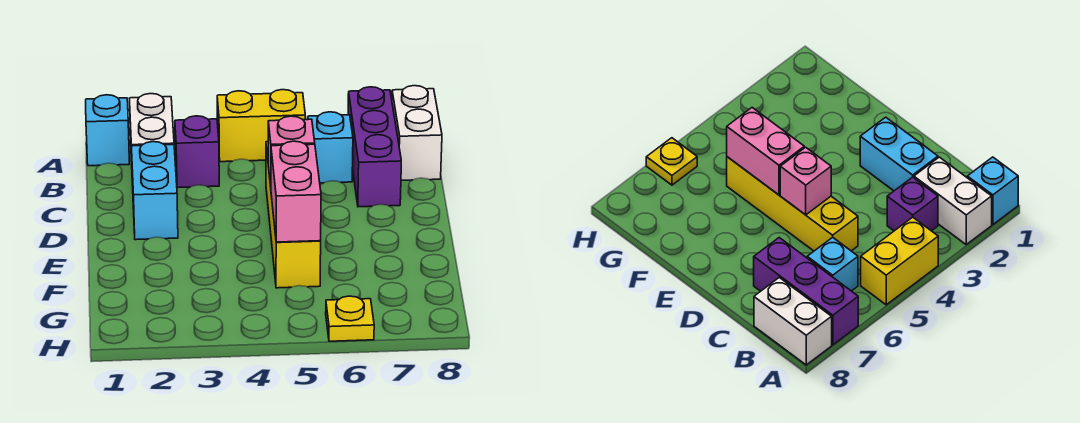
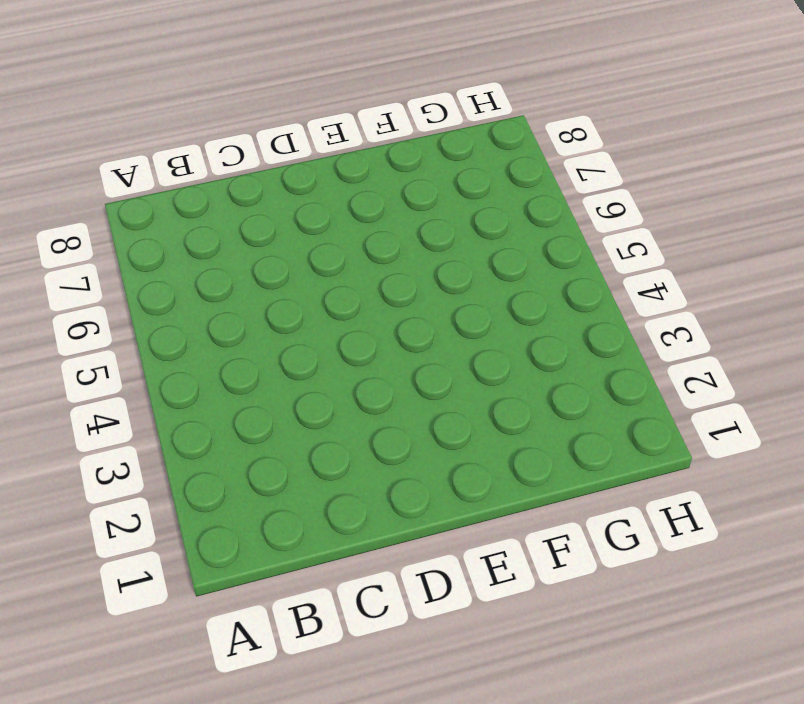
none -> cyan 1x1 brick [86,95,129,166]
none -> white 1x2 brick [129,94,174,185]
none -> yellow 1x2 brick [217,90,305,162]

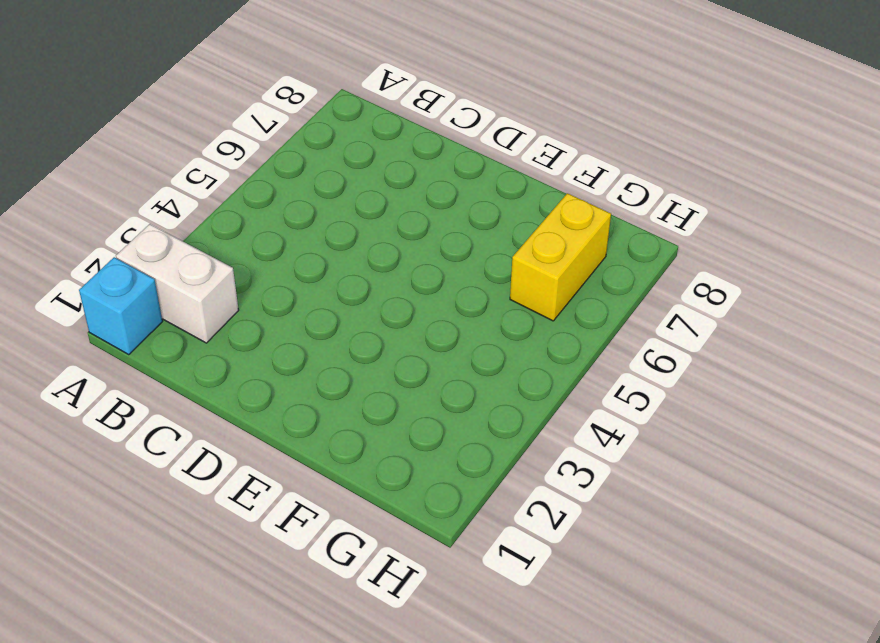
yellow 1x2 brick [510,193,611,321] -> yellow 1x2 brick moved to [217,90,305,162]
none -> purple 1x3 brick [348,87,401,207]
none -> white 1x2 brick [392,86,442,180]
none -> purple 1x1 brick [175,116,219,188]

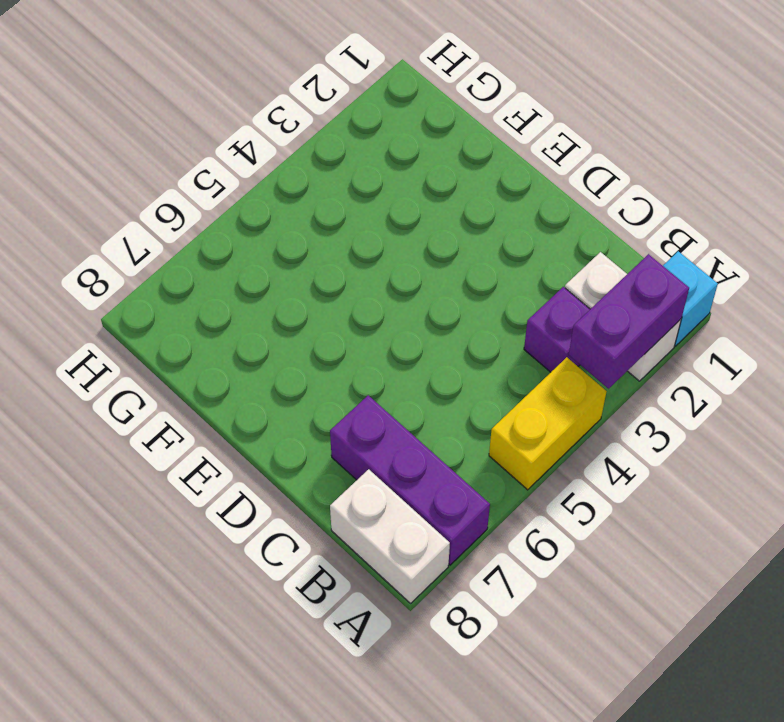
purple 1x2 brick [569,254,689,389] -> none
none -> cyan 1x1 brick [308,112,353,183]
none -> cyan 1x2 brick [131,142,178,240]
none -> yellow 1x4 brick [266,142,321,288]

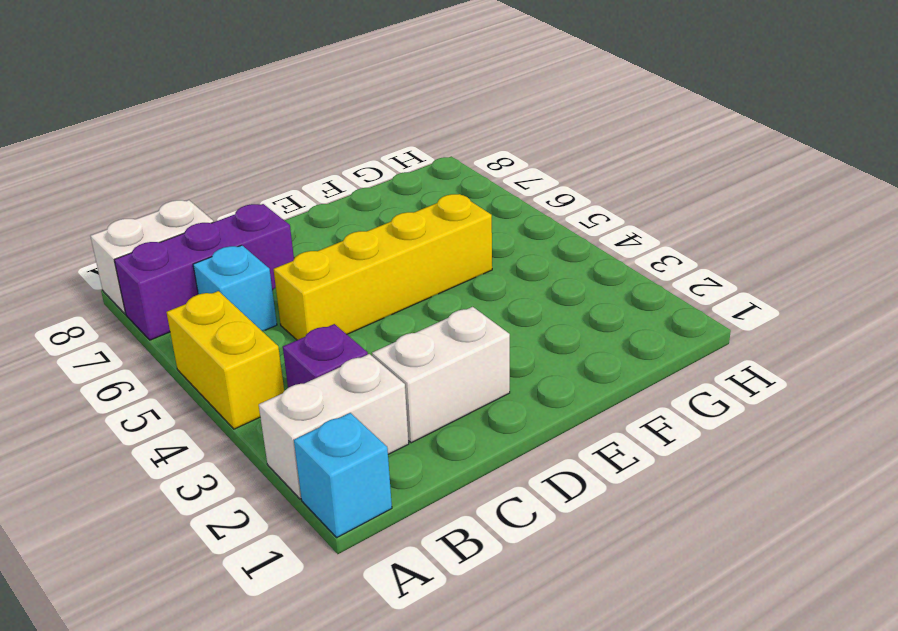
white 1x2 brick [372,307,510,443] -> cyan 1x2 brick [131,142,178,240]
none -> yellow 1x1 plate [326,296,374,341]
none -> pink 1x1 brick [268,116,315,187]
none -> pink 1x2 brick [271,141,321,242]

